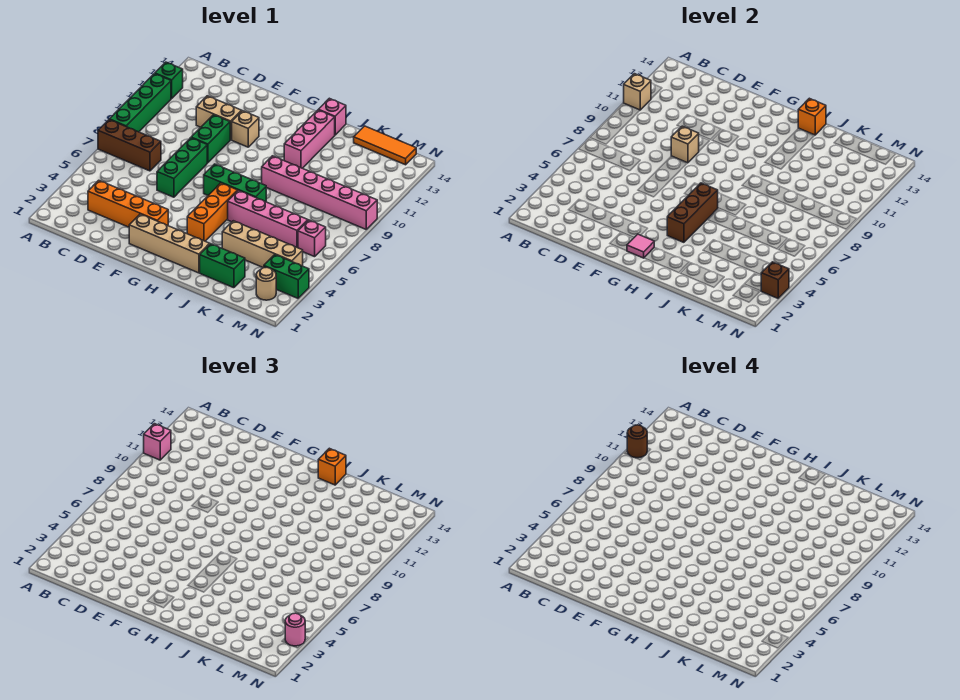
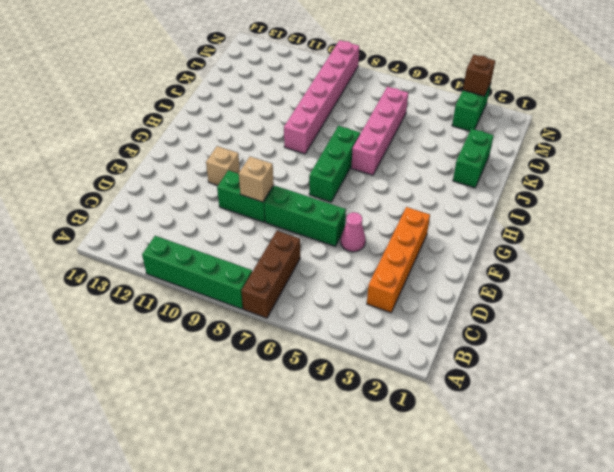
pink 1x1 cone [341,212,366,252] -> none
none -> green 1x1 brick [155,62,183,99]
none -> tan 1x2 brick [196,96,241,140]
none -> tan 1x4 brick [129,214,210,273]
none -> orange 1x3 brick [187,183,238,241]

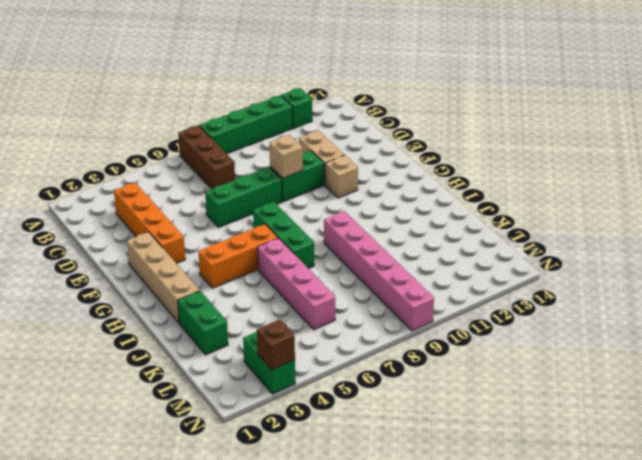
none -> pink 1x3 brick [284,110,335,168]
none -> pink 1x1 brick [318,98,346,135]
none -> tan 1x4 brick [222,221,303,268]
none -> orange 1x3 tile [354,126,416,165]

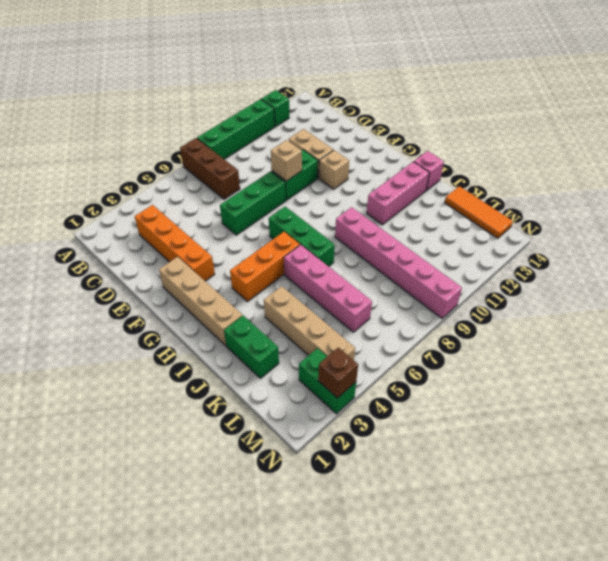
none -> tan 1x1 round brick [256,267,276,300]
none -> pink 1x1 brick [298,220,326,257]
none -> tan 1x1 brick [624,74,651,110]
none -> pink 1x1 tile [627,234,654,258]

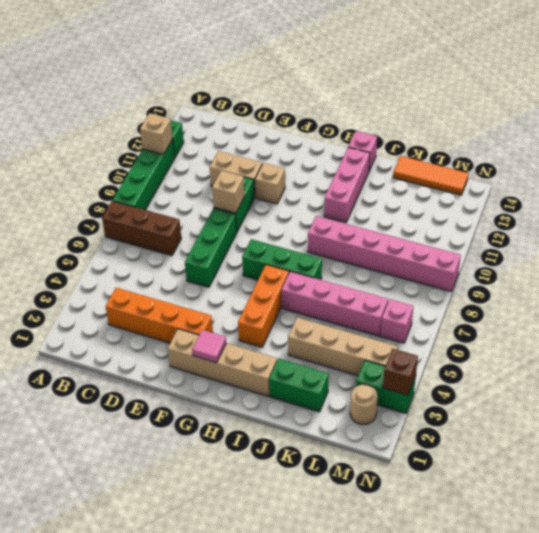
none -> brown 1x3 brick [667,183,718,242]
none -> orange 1x1 brick [798,98,826,135]
none -> pink 1x1 brick [144,424,171,460]
none -> orange 1x1 brick [318,448,346,485]

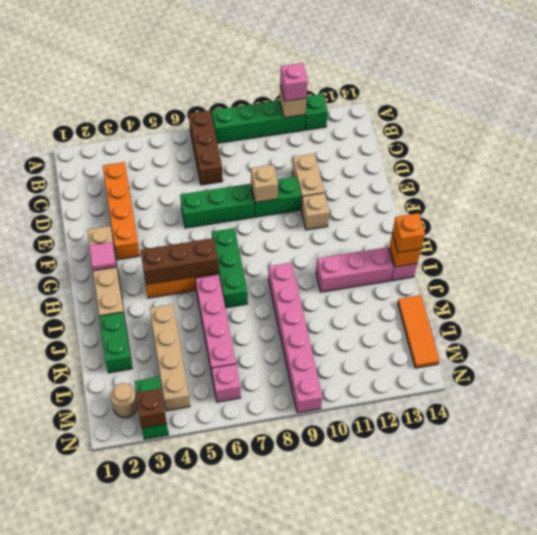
none -> pink 1x1 round brick [285,613,305,646]
none -> brown 1x1 round brick [627,425,647,458]

